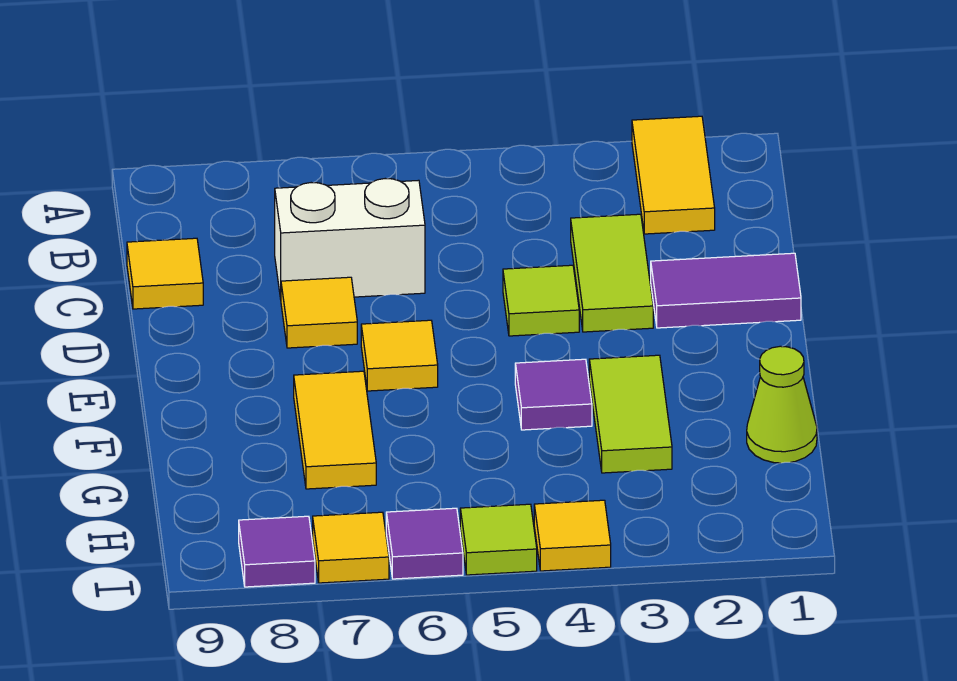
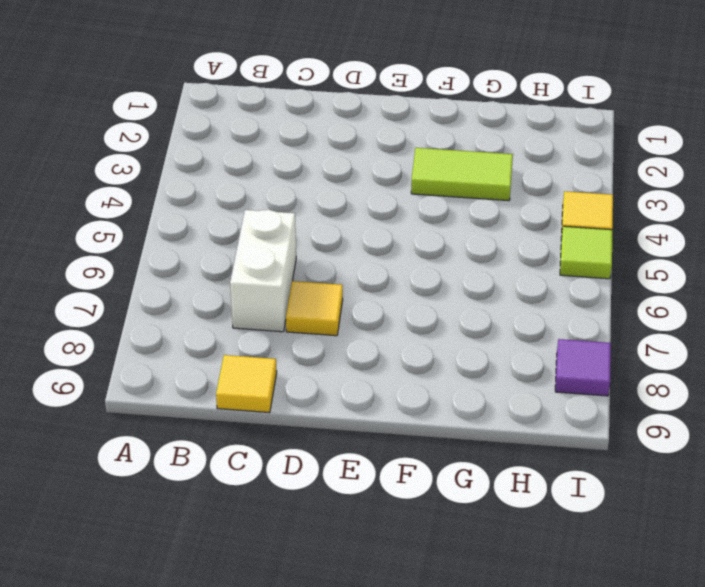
none -> yellow 1x2 tile [632,116,715,234]
none -> lime 1x2 tile [571,214,653,332]
none -> purple 1x2 tile [651,253,801,328]

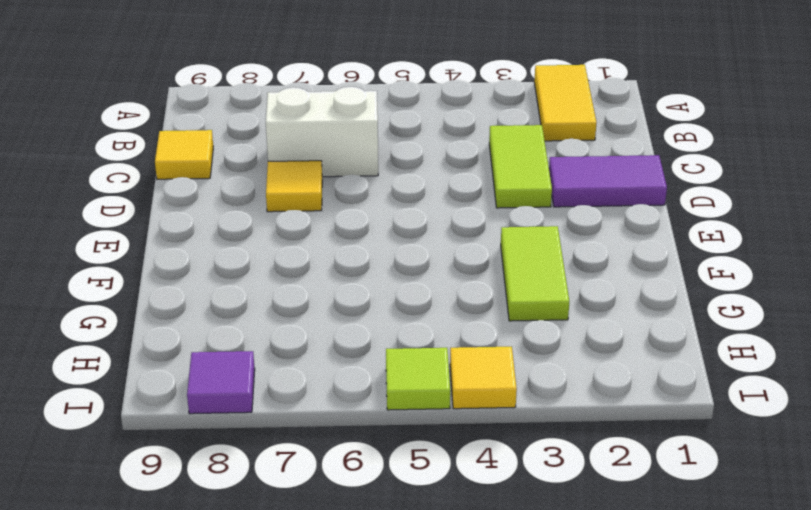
none -> lime 1x1 tile [503,265,579,336]
none -> yellow 1x1 tile [361,320,438,391]
none -> purple 1x1 tile [515,359,592,430]

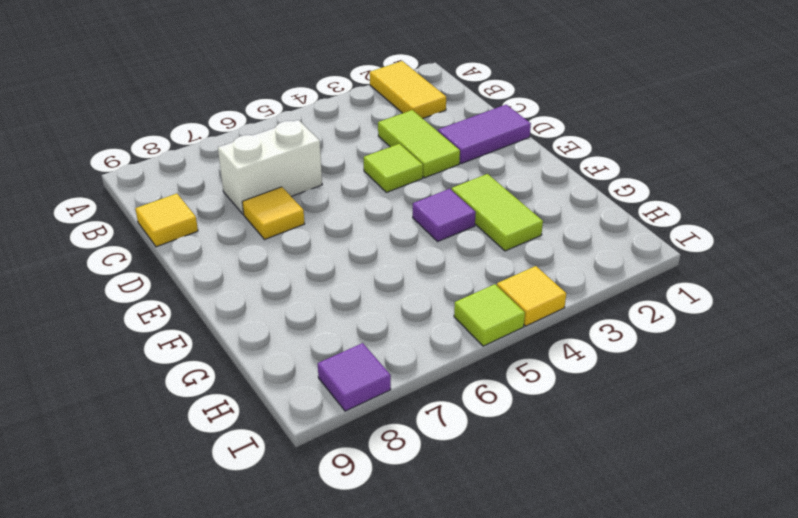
none -> yellow 1x1 tile [361,320,438,391]
none -> yellow 1x2 tile [294,371,376,489]
none -> lime 1x1 cone [747,346,817,463]

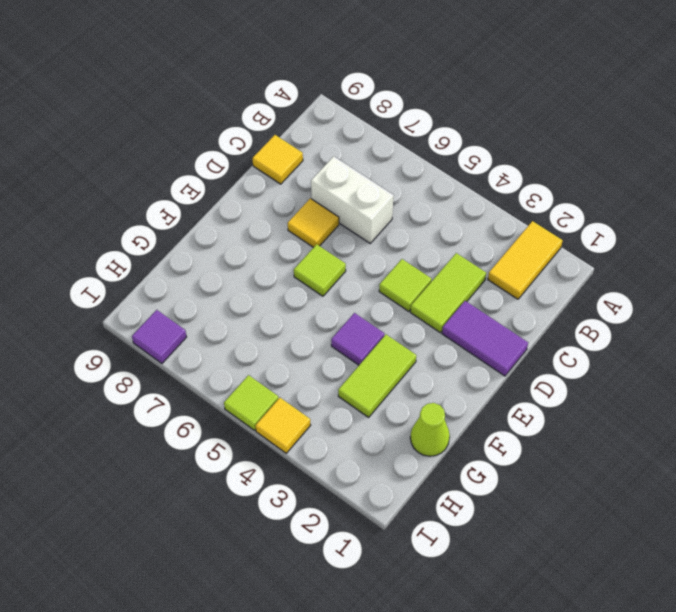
lime 1x1 tile [294,244,346,296] -> yellow 1x1 tile [361,320,438,391]
none -> yellow 1x2 tile [294,371,376,489]
none -> purple 1x1 tile [386,508,463,579]
none -> yellow 1x1 tile [313,512,389,583]

